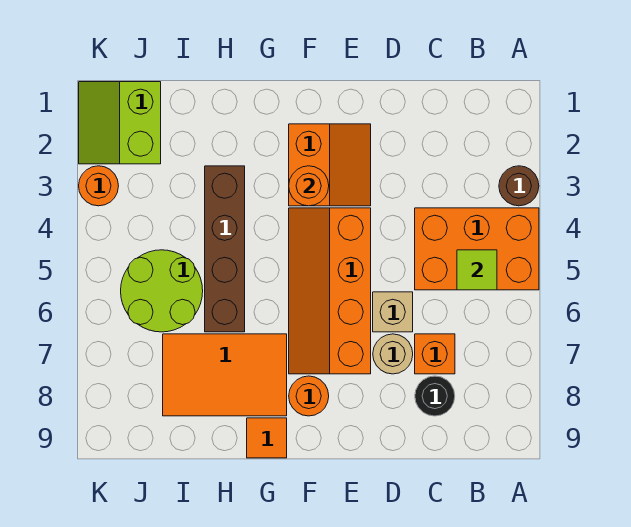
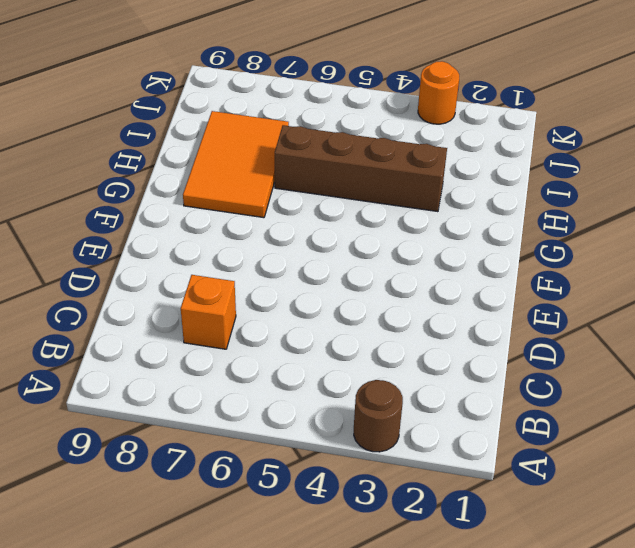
none -> orange 2x3 brick [415,208,539,290]
none -> black 1x1 round brick [415,376,455,416]
none -> tan 1x1 brick [373,292,413,332]

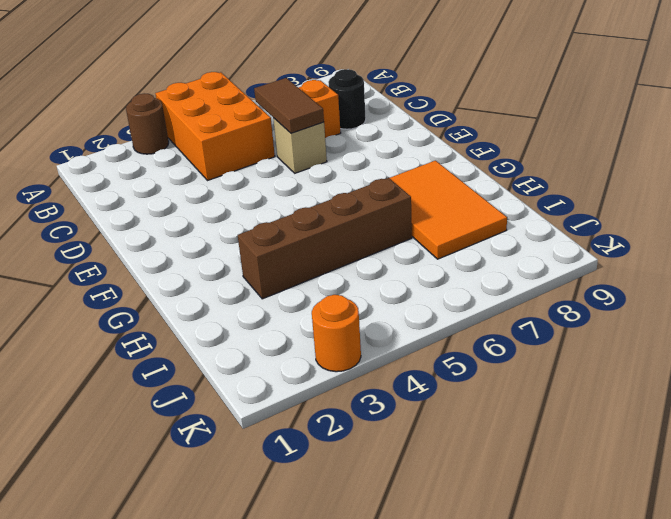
brown 1x2 tile [254,78,324,133] -> none
none -> tan 1x1 round brick [373,334,413,374]
none -> orange 2x2 slope [289,124,371,206]
none -> orange 2x4 slope [289,208,371,374]

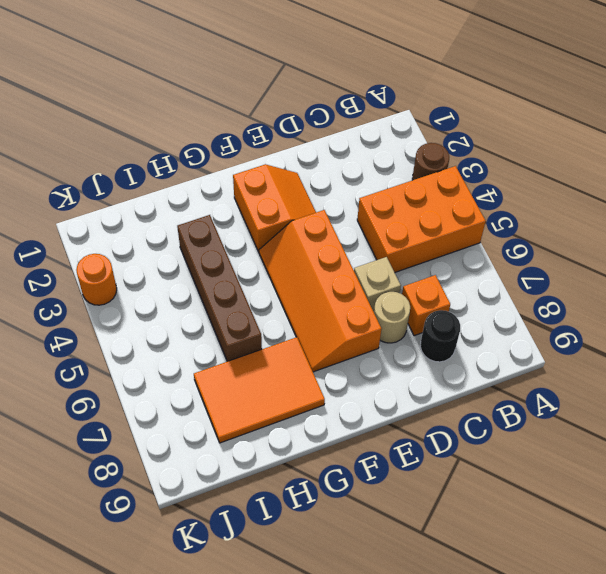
none -> orange 1x1 round brick [289,376,329,416]
none -> orange 1x1 tile [247,418,287,458]
none -> lime 2x2 round brick [121,250,203,332]

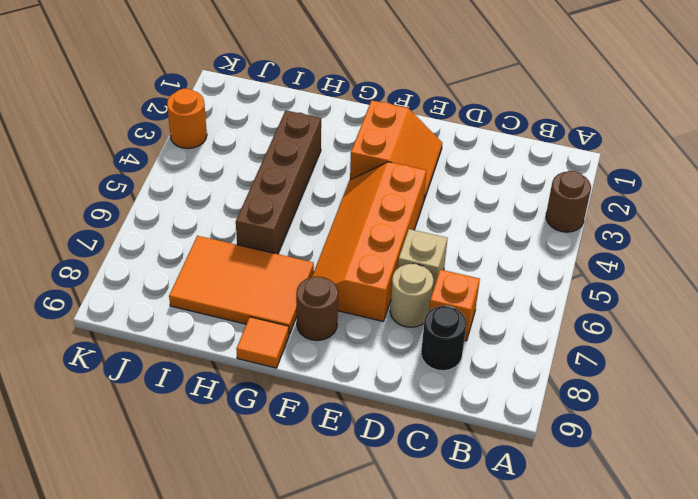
brown 1x1 round brick [296,276,338,341] -> orange 1x1 round brick [289,376,329,416]
none -> orange 2x3 brick [415,208,539,290]
none -> lime 2x2 round brick [121,250,203,332]
none -> lime 2x2 slope [79,82,161,164]

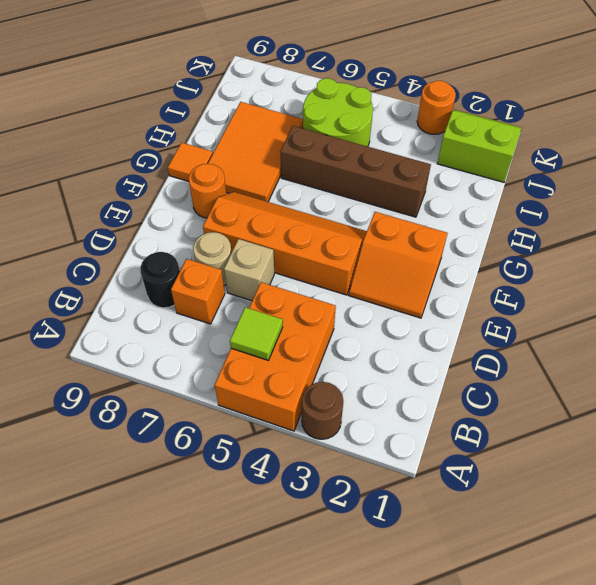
none -> orange 1x1 round brick [289,166,329,206]

